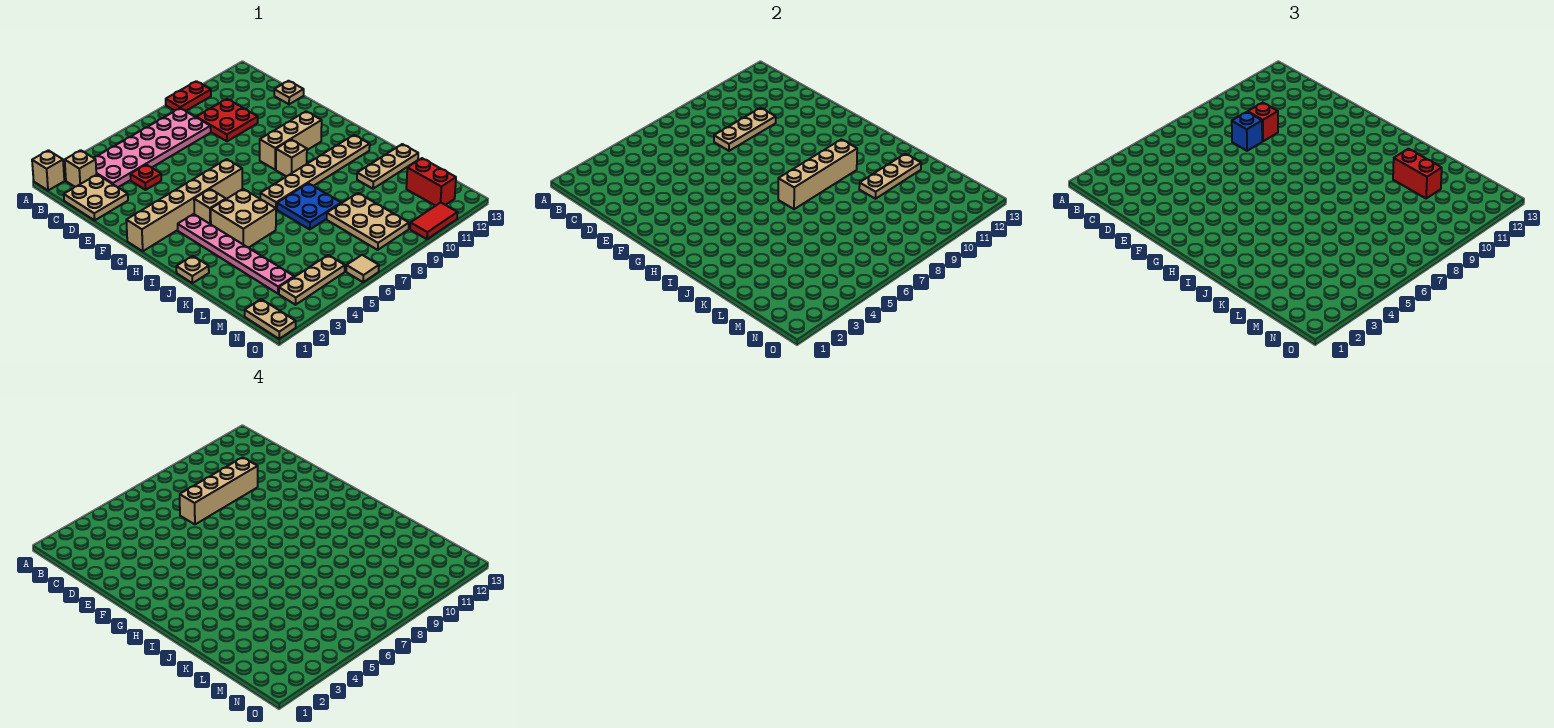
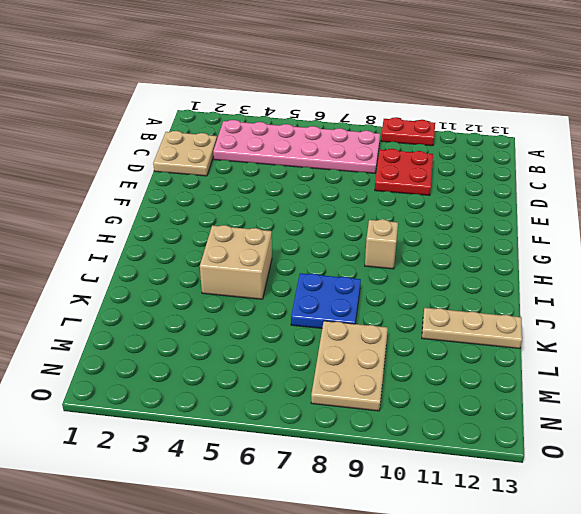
none -> tan 1x1 brick [32,151,64,190]
none -> tan 1x1 brick [65,150,96,187]
none -> red 1x1 plate [130,165,161,190]
none -> tan 1x1 plate [274,81,304,104]

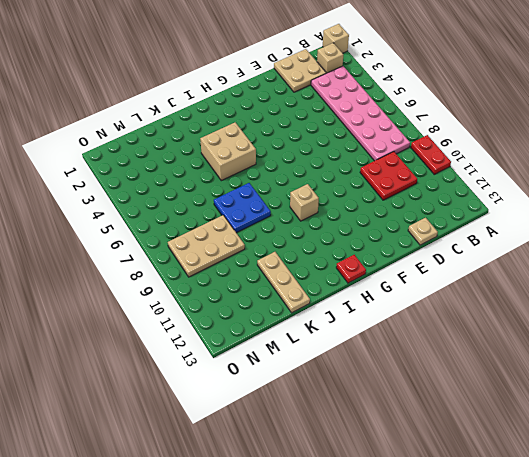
red 1x1 plate [336,255,366,283] -> red 1x1 plate moved to [130,165,161,190]
none -> tan 1x6 brick [126,159,242,251]
none -> tan 1x3 brick [260,111,322,170]
none -> pink 1x6 plate [178,214,294,294]
none -> tan 1x1 brick [194,189,226,224]

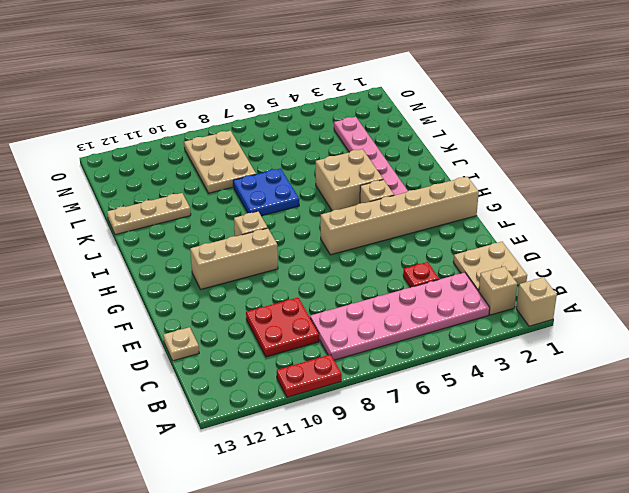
none -> tan 1x6 plate [260,135,370,209]
none -> tan 1x1 plate [176,256,209,283]
none -> red 1x2 brick [406,158,456,206]
none -> tan 1x2 plate [245,299,296,339]

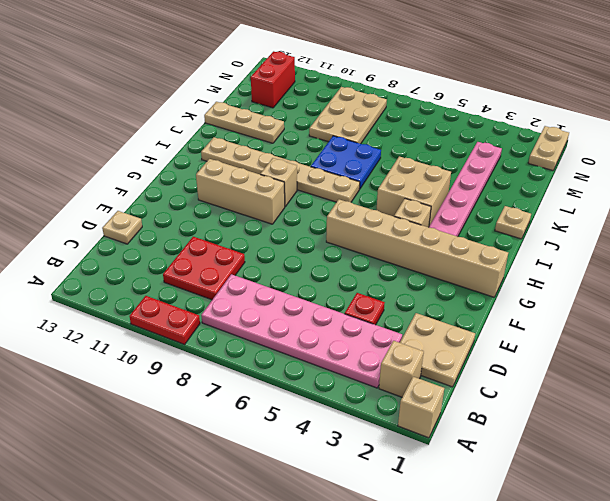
none -> tan 1x3 plate [279,255,345,305]
none -> tan 1x1 tile [346,255,379,282]
none -> red 1x2 tile [410,203,458,239]
none -> tan 1x3 plate [714,108,776,151]

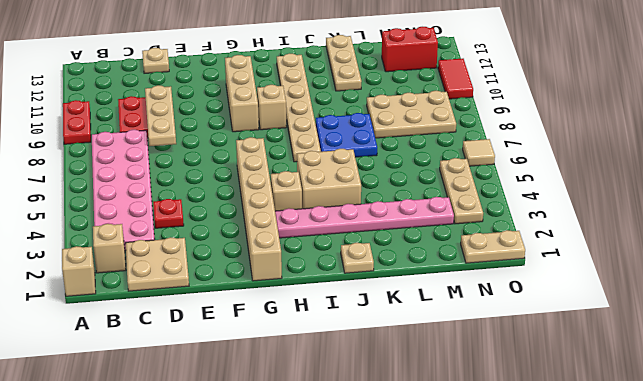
none -> tan 1x4 brick [778,139,857,209]
none -> tan 1x3 plate [859,154,921,199]
none -> blue 1x1 brick [1232,112,1262,151]
none -> red 1x1 brick [1248,103,1278,141]

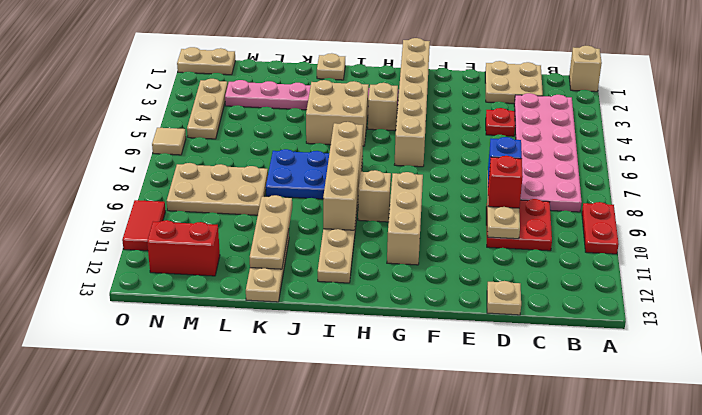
none -> tan 1x1 brick [65,150,96,187]
none -> red 1x2 brick [1393,149,1442,198]
none -> tan 1x4 brick [180,457,258,524]

